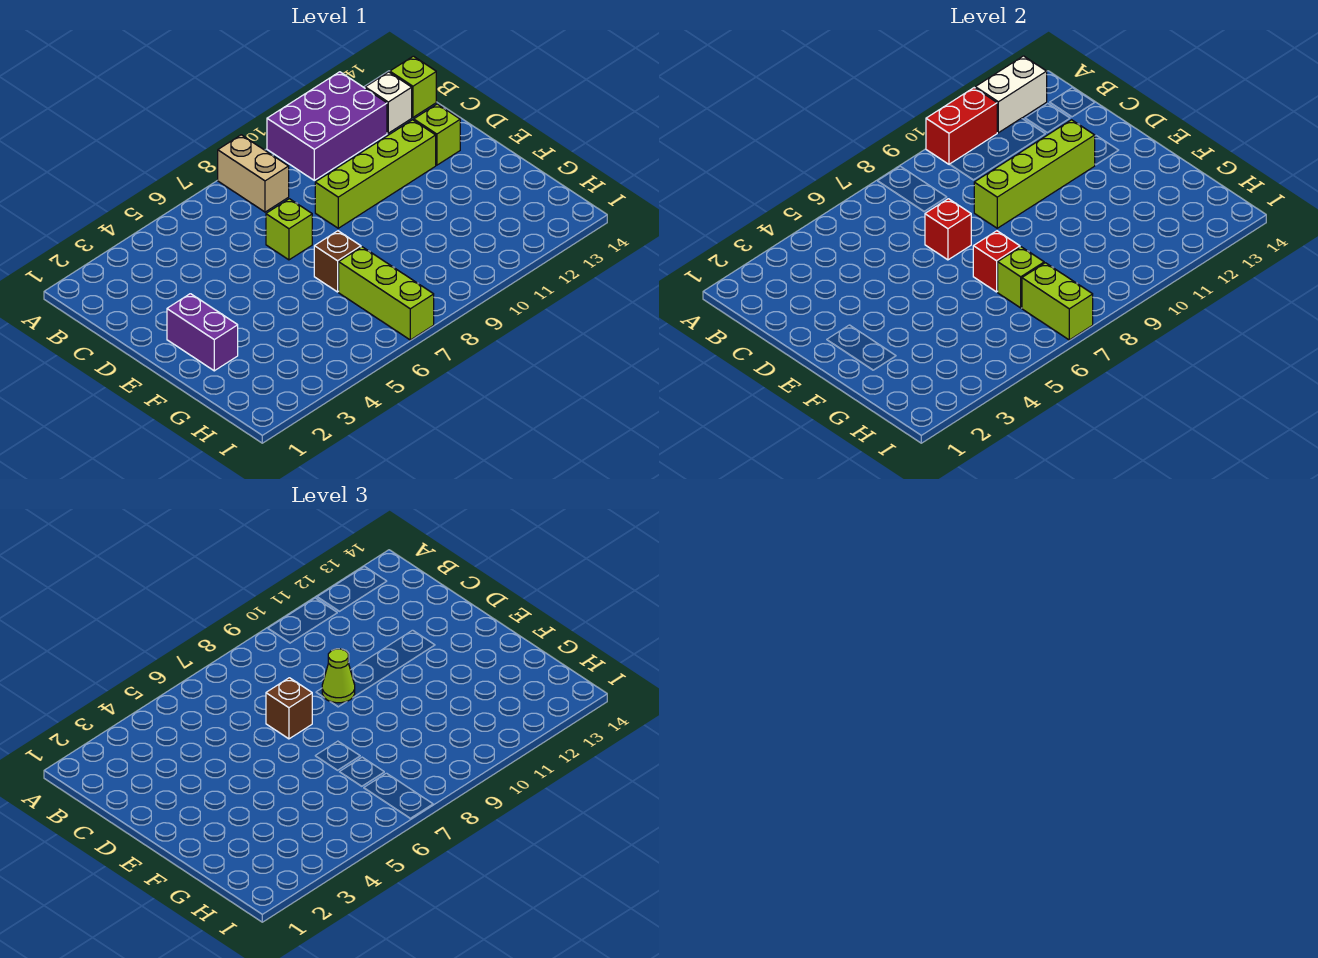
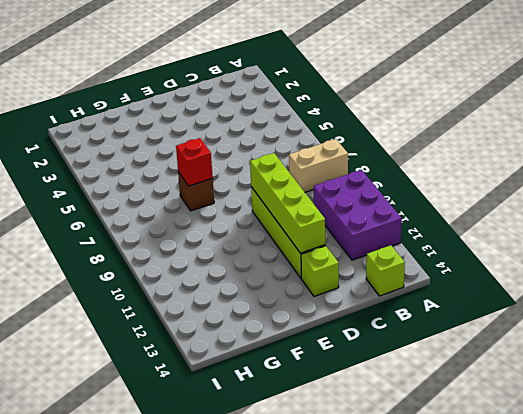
none -> white 1x1 brick [365,72,412,133]
none -> lime 1x1 brick [266,199,312,260]
none -> purple 1x2 brick [167,294,238,371]

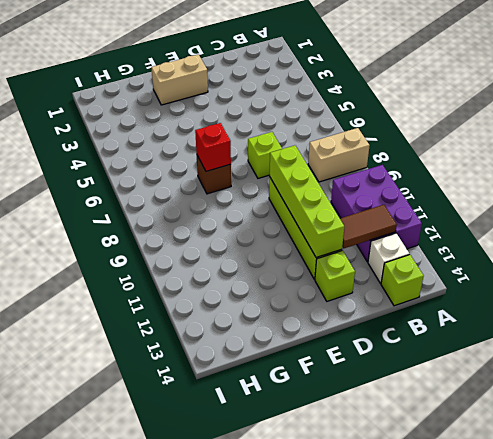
brown 1x2 tile [340,205,397,249] -> none
tan 1x2 brick [151,54,208,105] -> purple 1x2 brick [167,294,238,371]
none -> lime 1x3 brick [339,247,434,340]
none -> red 1x2 brick [926,88,997,164]
none -> white 1x2 brick [975,56,1047,133]

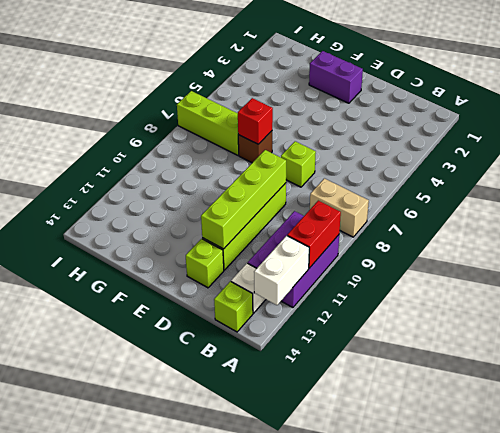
none -> red 1x1 brick [925,199,971,260]
none -> lime 1x1 brick [998,247,1044,308]
none -> lime 1x2 brick [1022,263,1093,340]

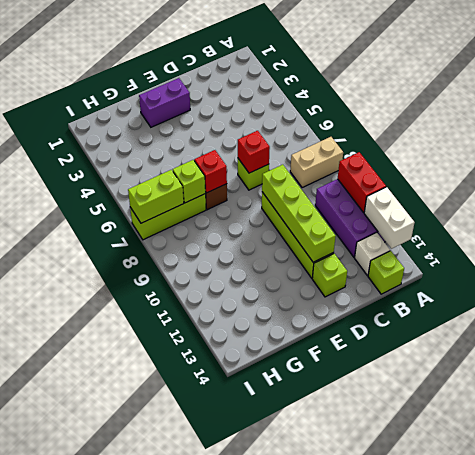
none -> brown 1x1 brick [266,678,312,739]
none -> lime 1x1 cone [322,649,355,703]

